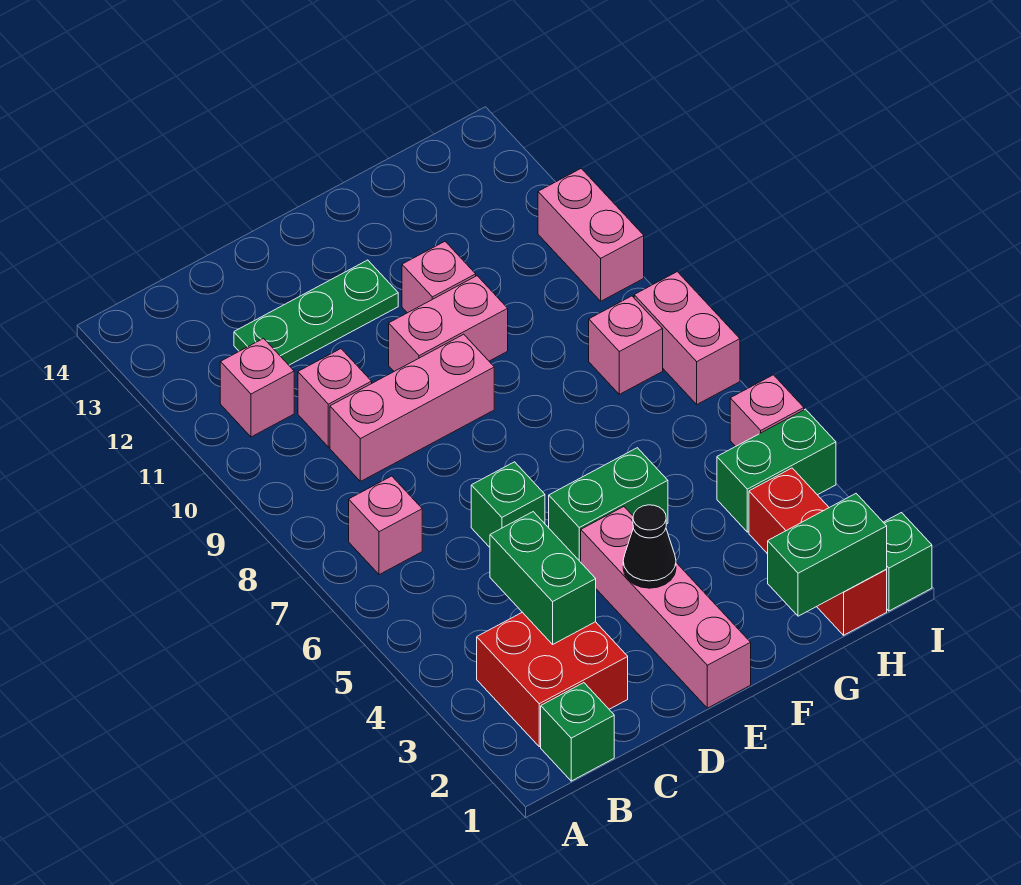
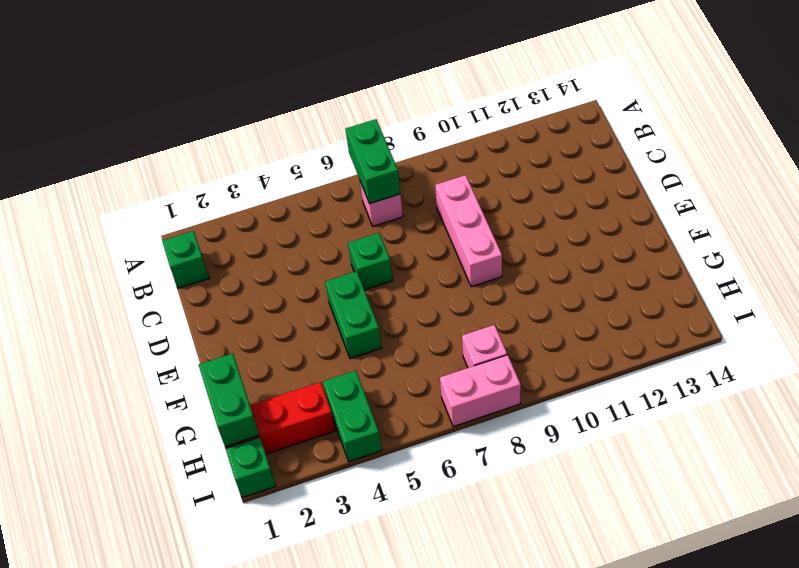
green 1x2 brick [346,119,401,204] -> green 1x2 brick turned to [490,512,596,644]
none -> red 2x2 brick [477,612,628,747]
none -> pink 1x1 brick [220,338,294,437]
none -> pink 1x1 brick [298,349,372,447]

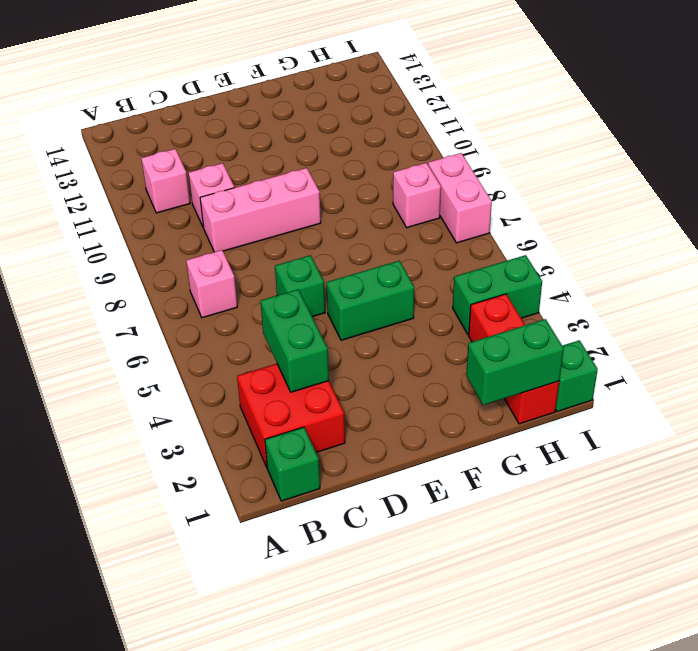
none -> green 1x3 plate [234,260,398,365]
none -> pink 1x4 brick [581,507,751,708]
none -> pink 1x2 brick [389,276,508,371]

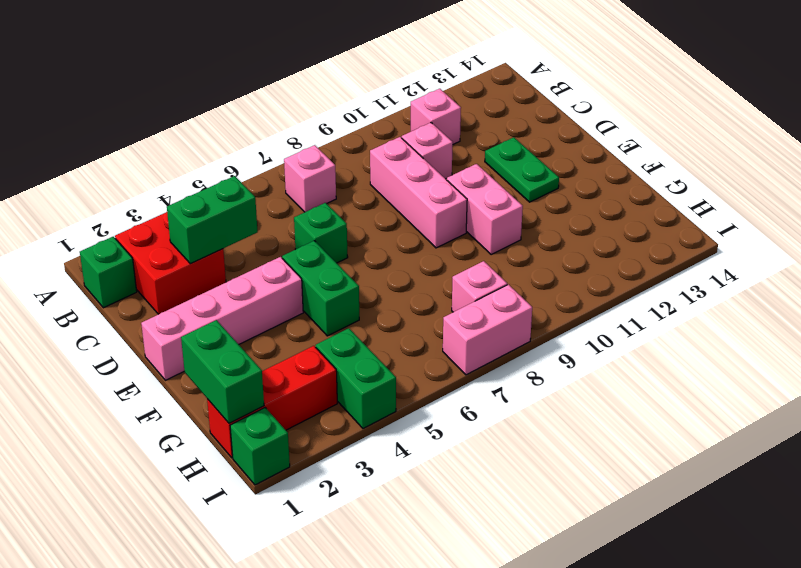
green 1x2 plate [485,137,559,202] -> green 1x3 plate [234,260,398,365]
none -> pink 1x1 brick [402,241,476,313]
none -> pink 1x1 brick [730,375,804,446]
none -> pink 1x2 brick [538,169,644,301]

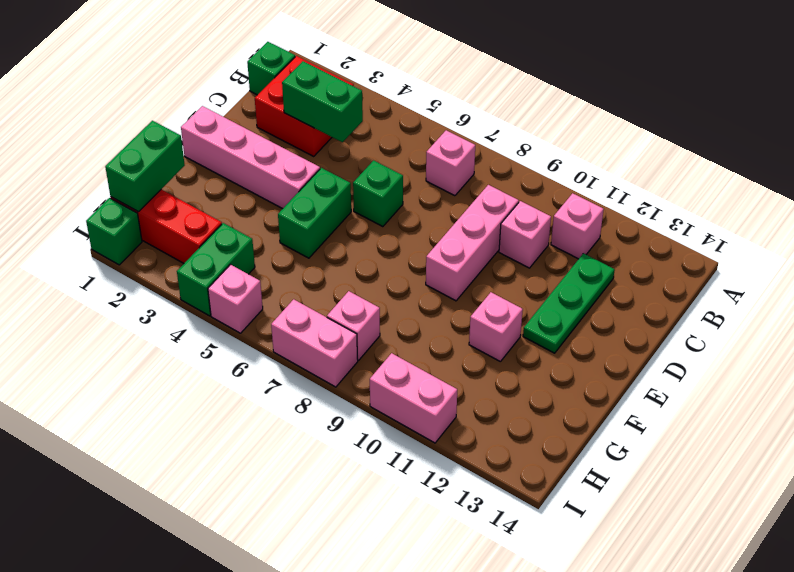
none -> pink 1x2 brick [389,276,508,371]
none -> black 1x1 cone [623,505,676,588]

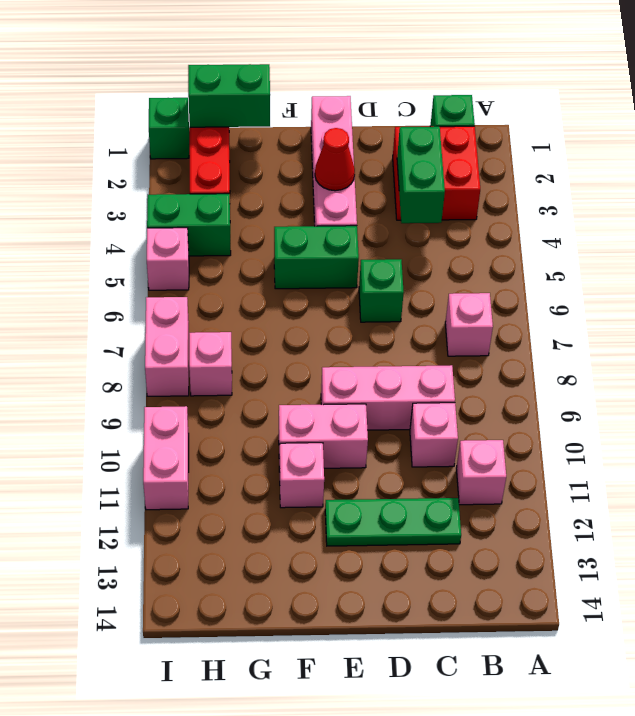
red 1x1 cone [315,128,355,191] -> black 1x1 cone [623,505,676,588]

